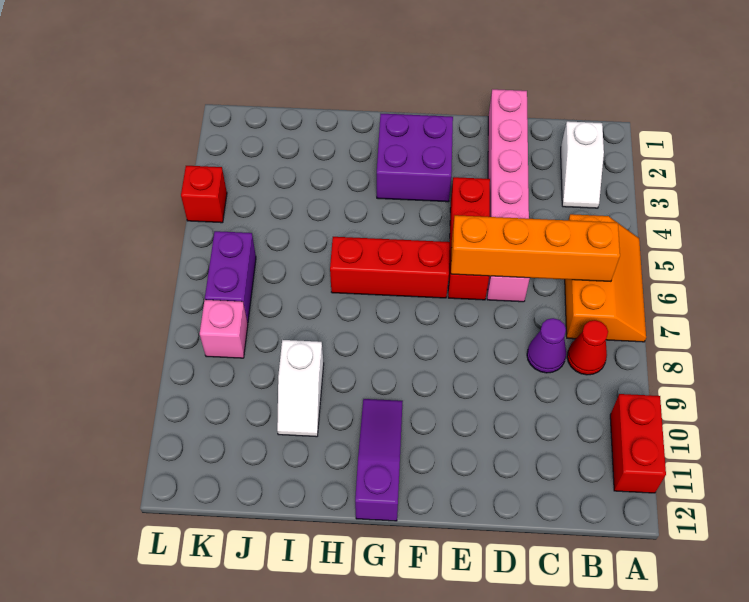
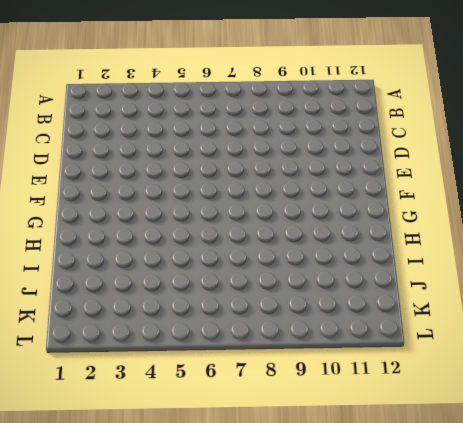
none -> orange 2x3 slope [565,214,646,342]
none -> red 1x2 brick [610,394,666,493]
none -> white 1x2 slope [561,121,604,208]

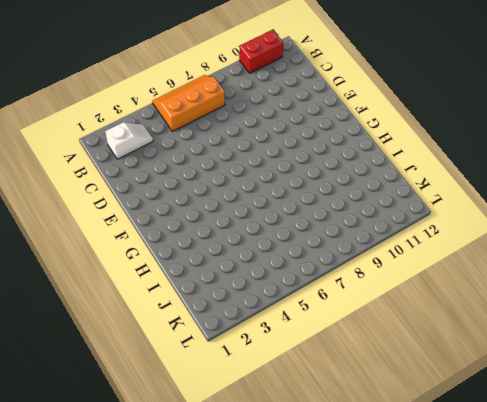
none -> red 1x1 cone [567,320,608,375]
none -> purple 1x1 cone [527,318,566,373]
none -> pink 1x6 brick [487,89,530,302]

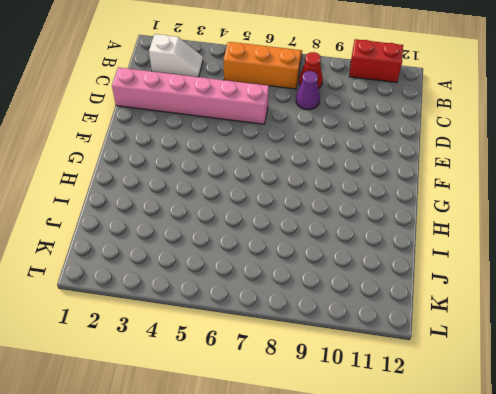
none -> red 1x3 brick [448,177,490,300]
none -> purple 2x2 brick [377,114,453,202]
none -> red 1x3 brick [330,237,450,298]

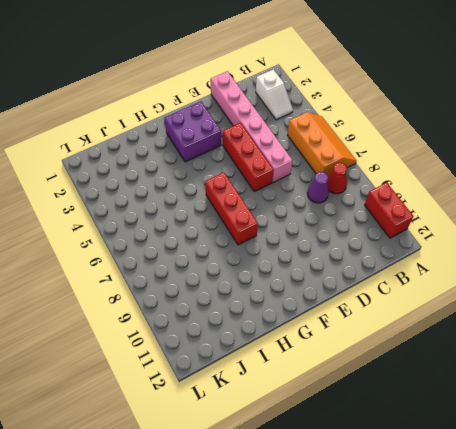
red 1x3 brick [205,172,258,245] -> red 1x3 brick turned to [330,237,450,298]
none -> purple 1x3 slope [355,399,403,521]
none -> white 1x2 slope [277,340,324,437]
none -> purple 1x2 brick [205,231,256,323]

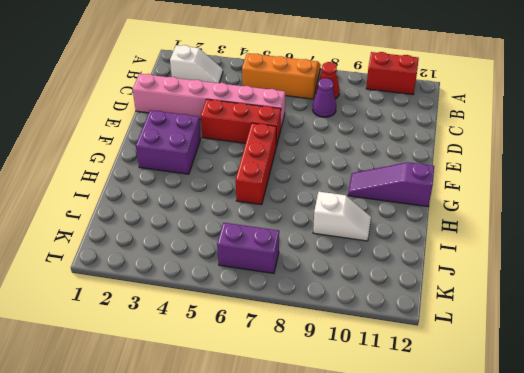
none -> pink 1x1 brick [200,300,248,358]
none -> red 1x1 brick [181,166,227,223]
none -> orange 1x4 brick [451,215,620,281]

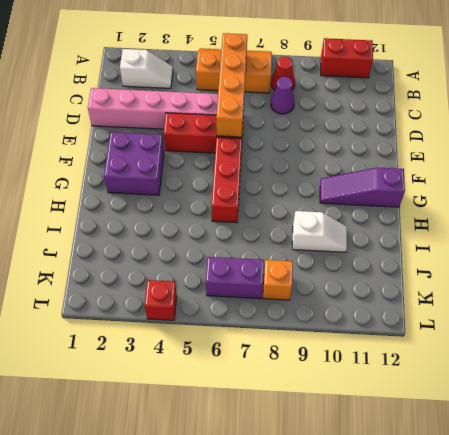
orange 1x1 brick [263,260,293,300] -> pink 1x1 brick [200,300,248,358]

